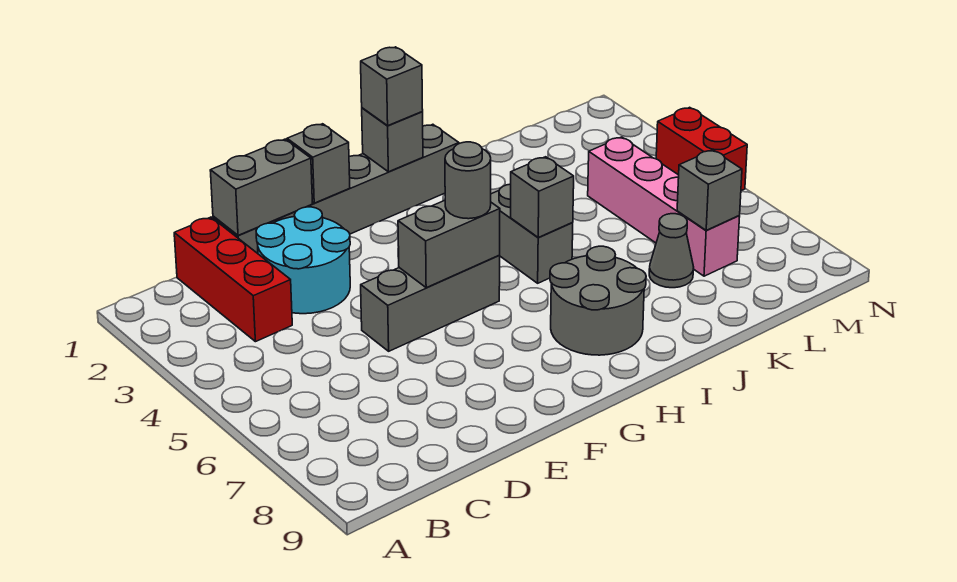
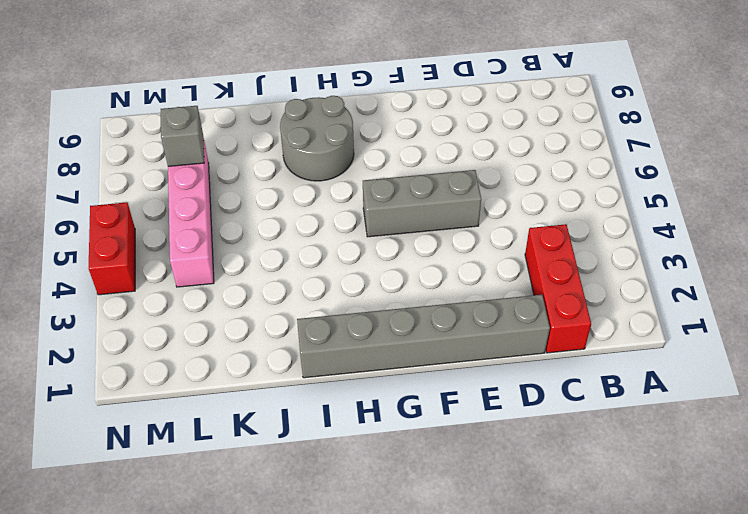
none -> cyan 2x2 round brick [256,207,350,314]
none -> grey 1x2 brick [491,184,573,283]
none -> grey 1x1 cone [649,214,694,288]

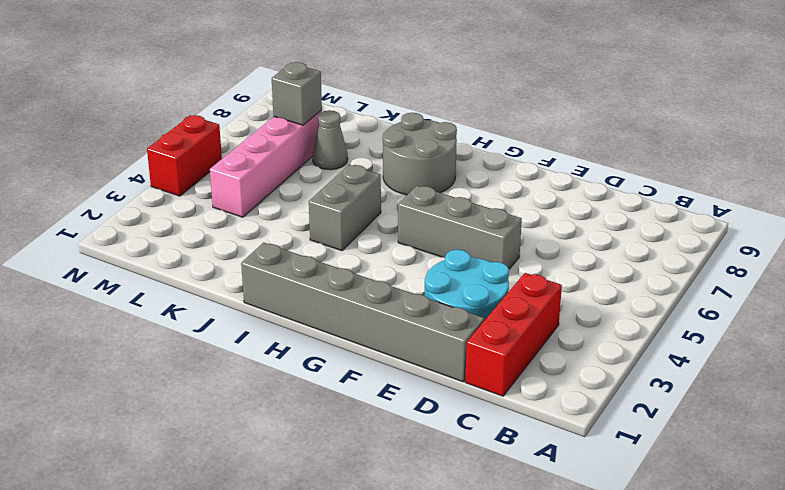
none -> grey 1x2 brick [210,139,312,235]
none -> grey 1x1 brick [287,124,350,203]
none -> grey 1x2 brick [398,200,500,288]

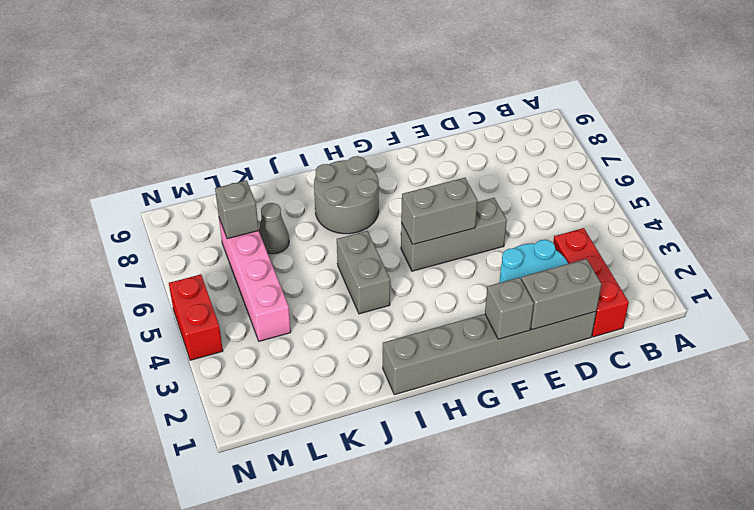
none -> grey 1x1 brick [362,108,423,172]
none -> grey 1x1 brick [511,157,574,237]
none -> grey 1x1 round brick [445,142,491,219]

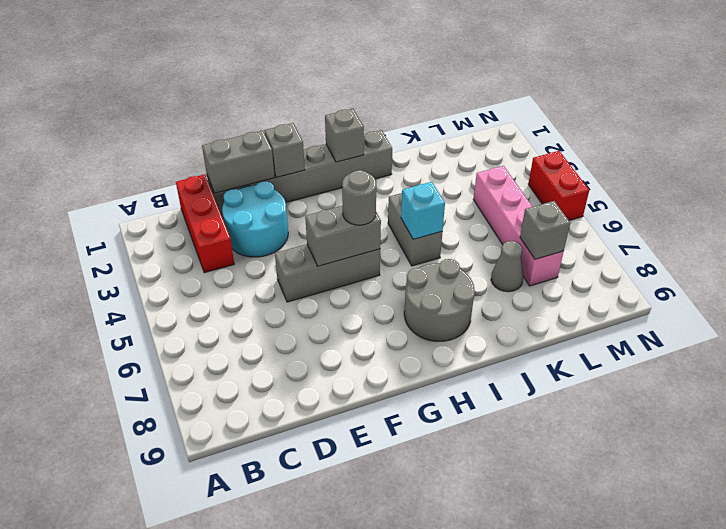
cyan 1x1 brick [401,182,445,239] -> grey 1x1 brick [511,157,574,237]
none -> grey 1x1 brick [361,47,423,126]

